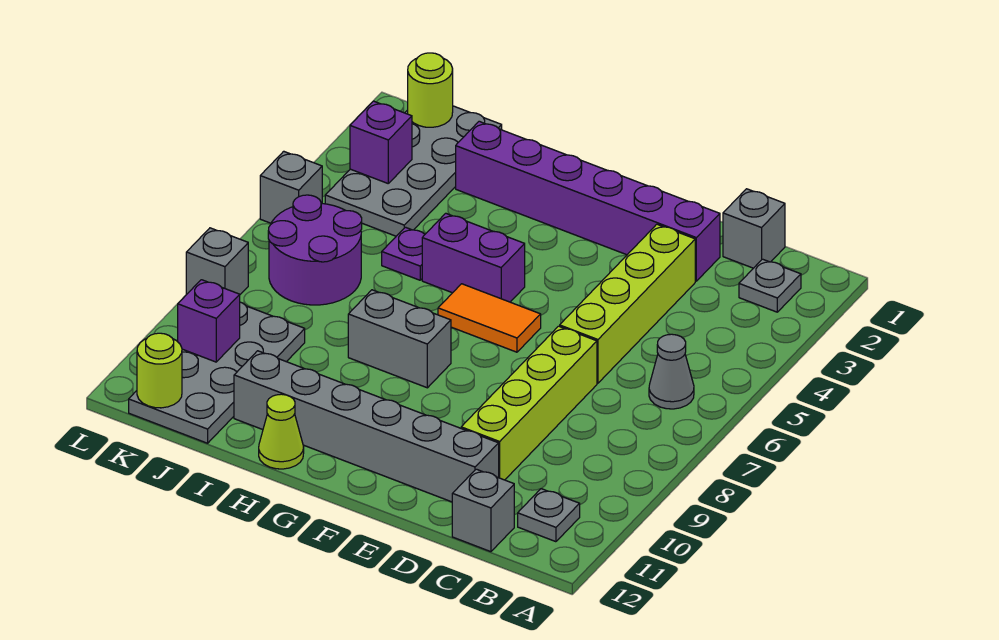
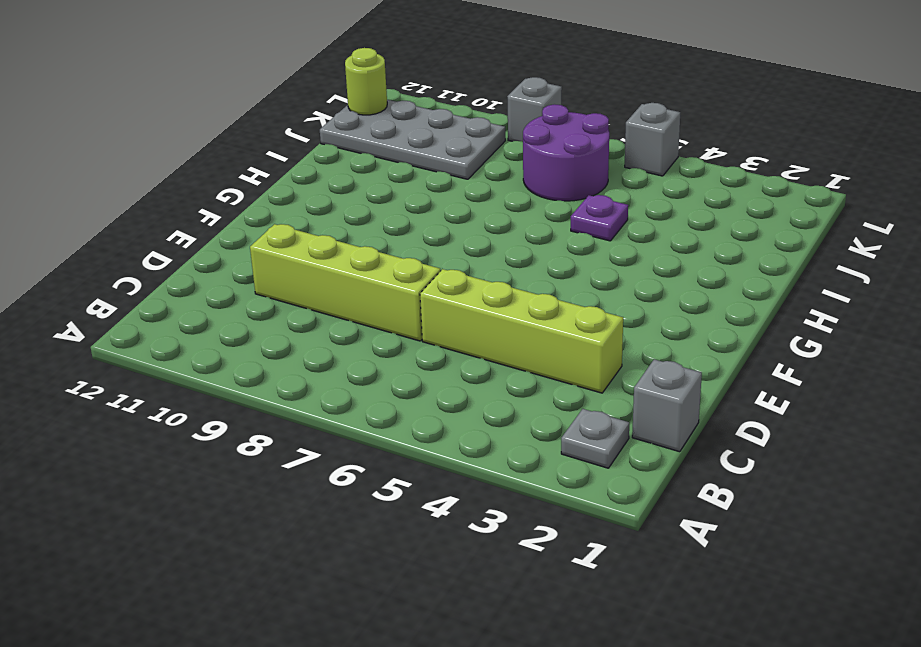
none -> grey 1x1 cone [649,334,694,409]
none -> grey 1x1 plate [518,489,580,542]
none -> grey 1x1 brick [452,469,514,552]

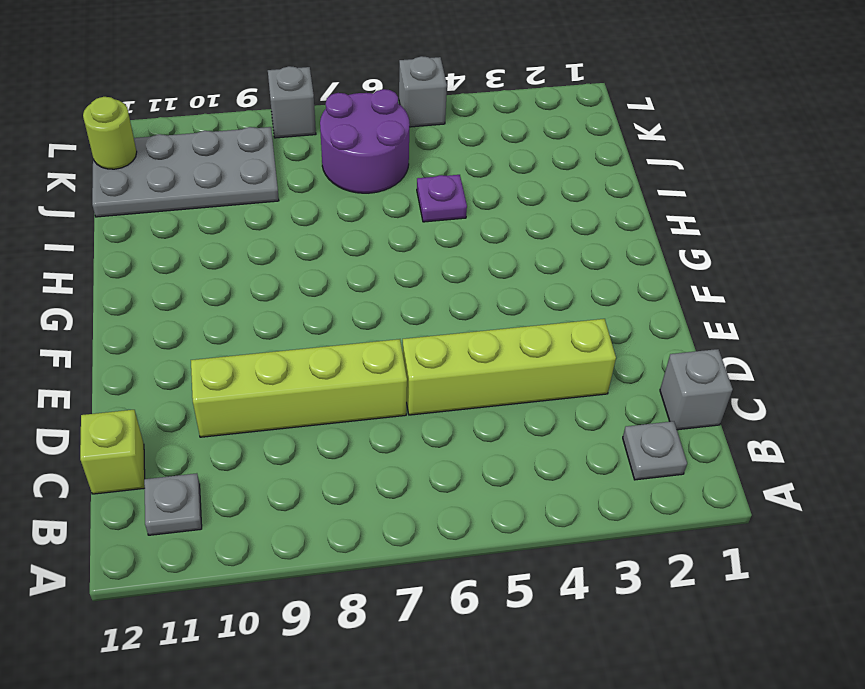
lime 1x1 brick [80,410,145,494] -> grey 1x1 brick [452,469,514,552]
none -> grey 1x1 cone [649,334,694,409]
none -> purple 1x6 brick [456,121,720,281]
none -> grey 1x6 brick [234,351,499,502]

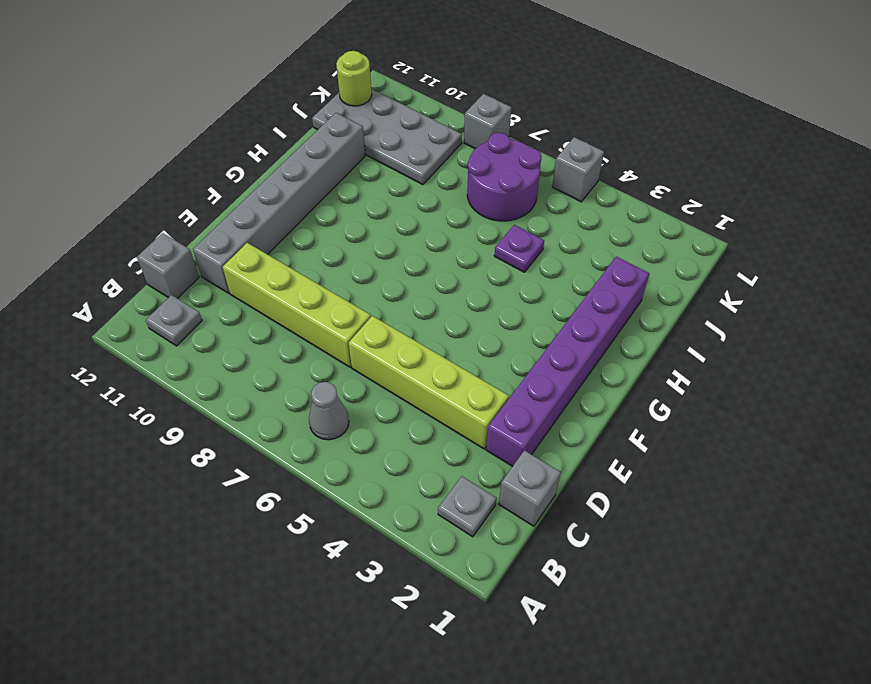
none -> orange 1x2 tile [438,284,541,352]
none -> purple 1x2 brick [422,213,525,302]
none -> grey 1x2 brick [348,290,451,388]

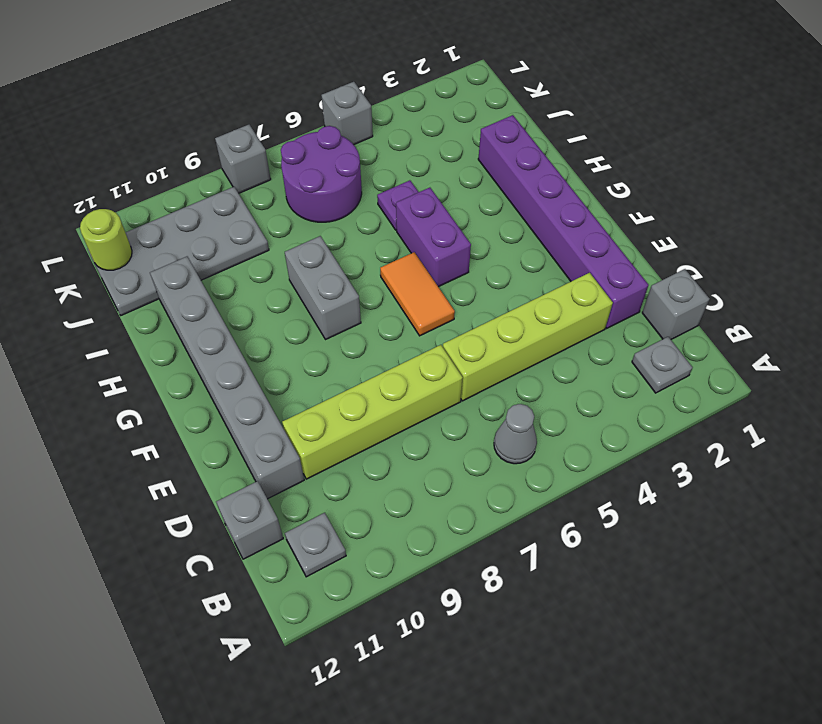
none -> lime 1x1 cone [259,394,304,469]
none -> grey 2x4 plate [325,106,502,236]
none -> lime 1x1 round brick [408,53,453,127]

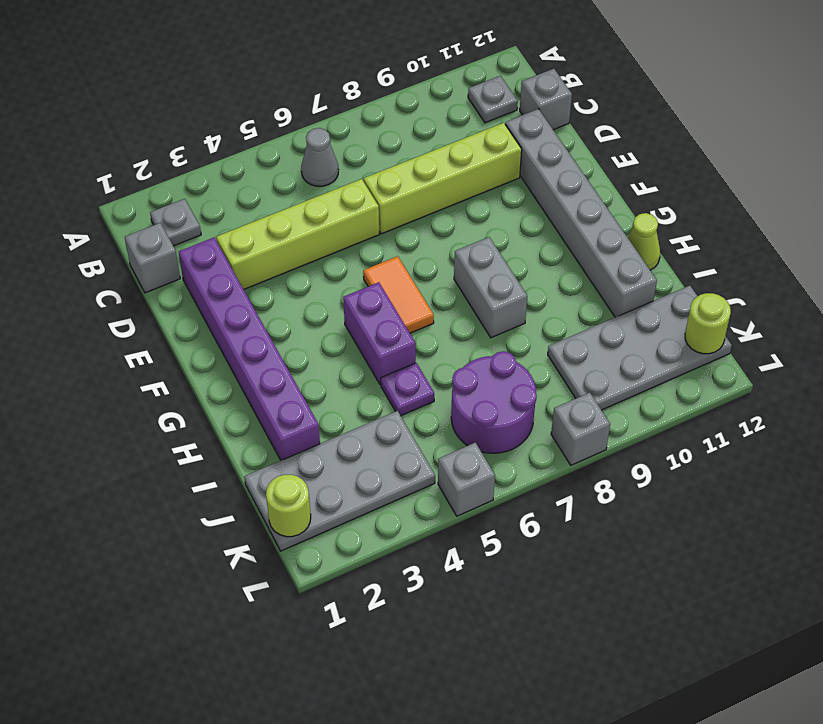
none -> purple 1x1 brick [350,101,412,183]
none -> purple 1x1 brick [177,280,240,362]

